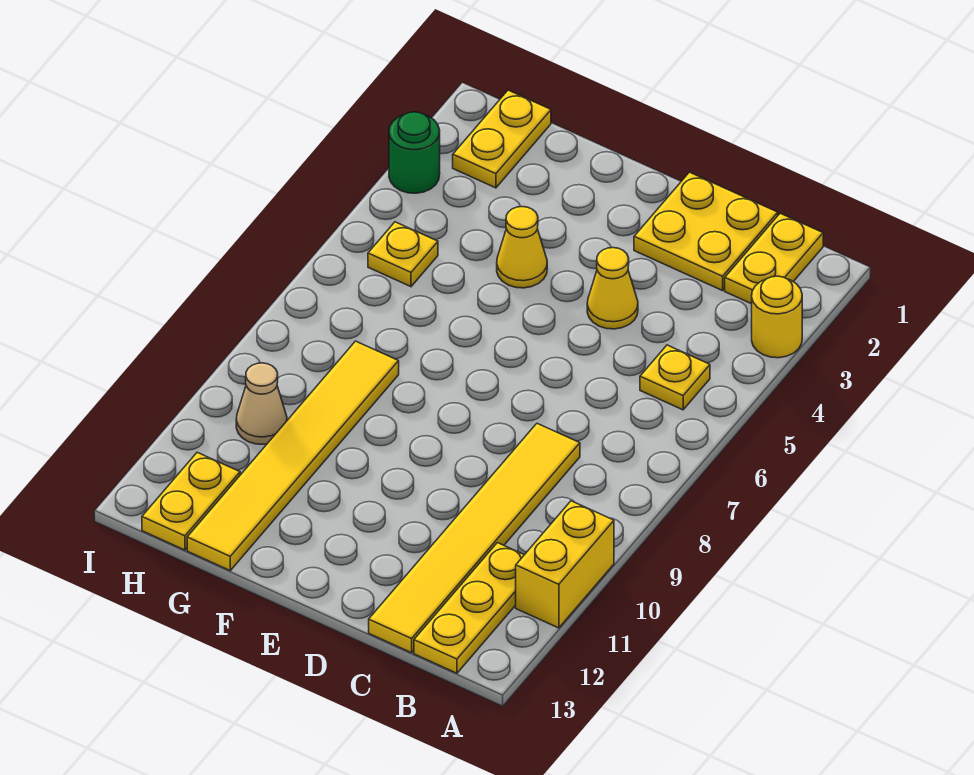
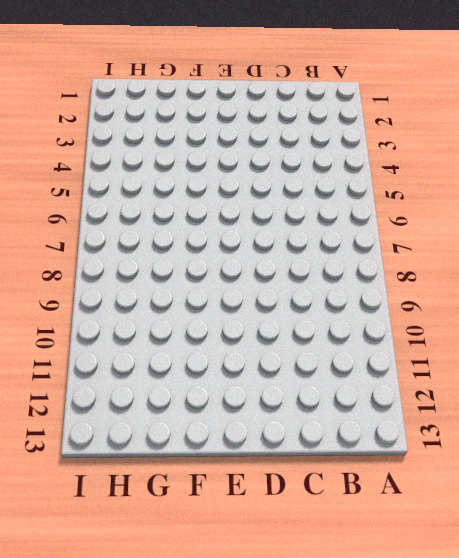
none -> yellow 1x1 round brick [752,276,802,358]
none -> yellow 1x2 brick [516,501,614,628]
none -> yellow 1x2 plate [725,213,823,304]

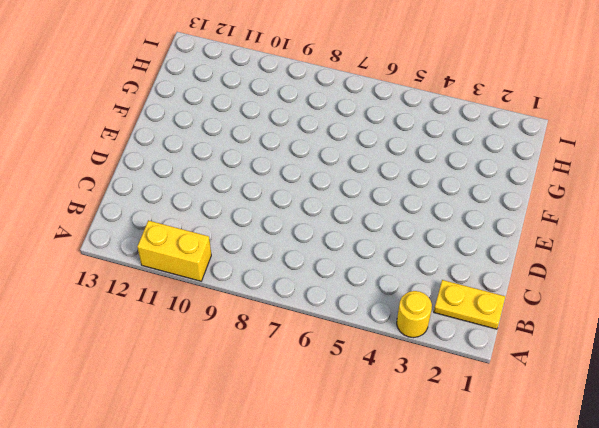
none -> yellow 1x1 plate [640,345,710,410]
none -> yellow 1x3 plate [414,543,524,673]
none -> yellow 2x2 plate [634,172,778,291]

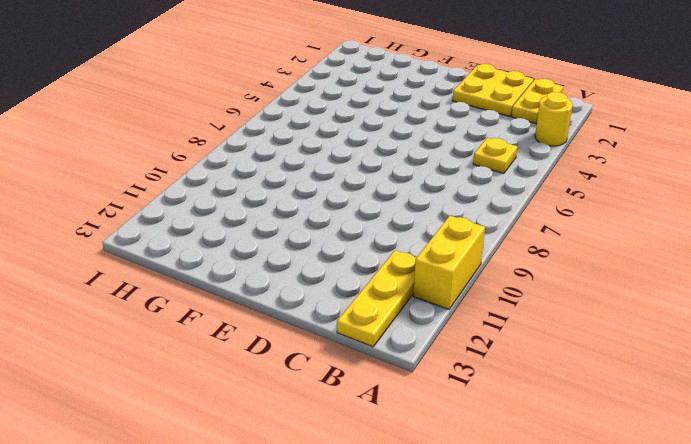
none -> yellow 1x6 tile [369,423,580,653]
none -> yellow 1x1 cone [587,248,638,329]
none -> yellow 1x1 cone [497,207,547,288]

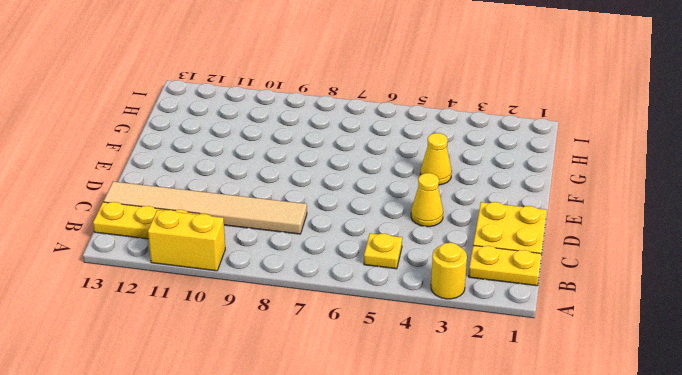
tan 1x6 tile [103,182,307,234] -> yellow 1x6 tile [369,423,580,653]
none -> yellow 1x6 tile [187,341,399,570]
none -> yellow 1x2 plate [453,90,551,188]
none -> yellow 1x1 plate [368,222,438,287]

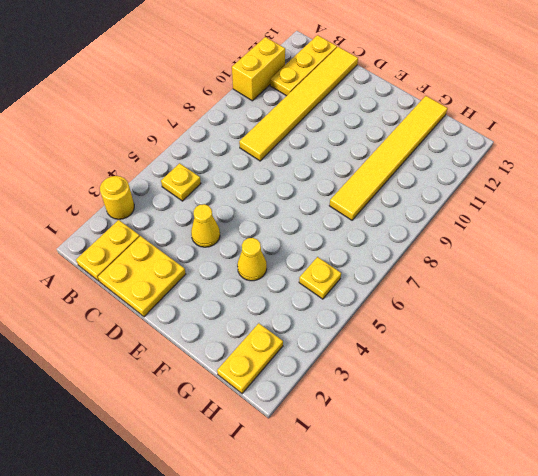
none -> tan 1x1 cone [236,363,287,444]
none -> yellow 1x2 plate [142,452,240,550]
none -> green 1x1 round brick [389,112,440,193]

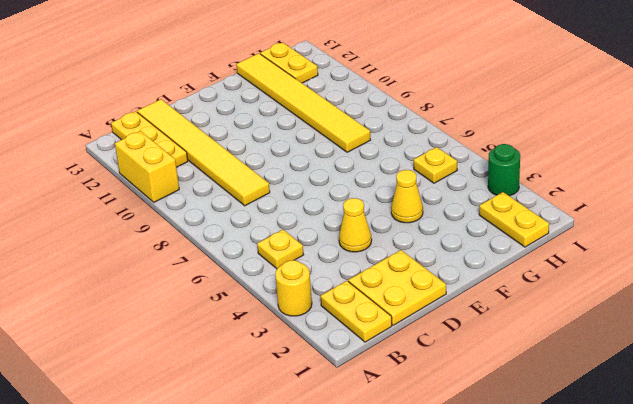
none -> tan 1x1 cone [236,363,287,444]

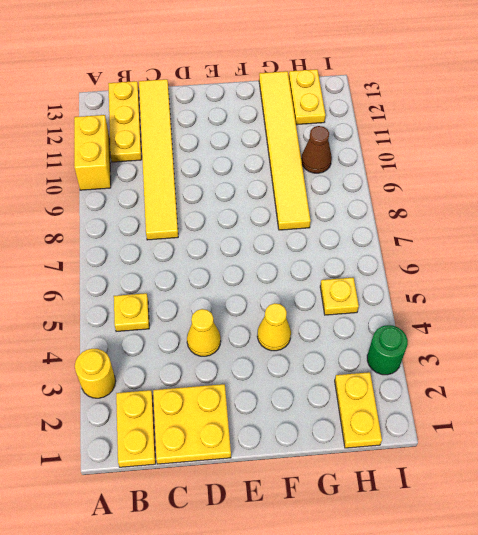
brown 1x1 cone [301,126,332,173] -> tan 1x1 cone [236,363,287,444]

